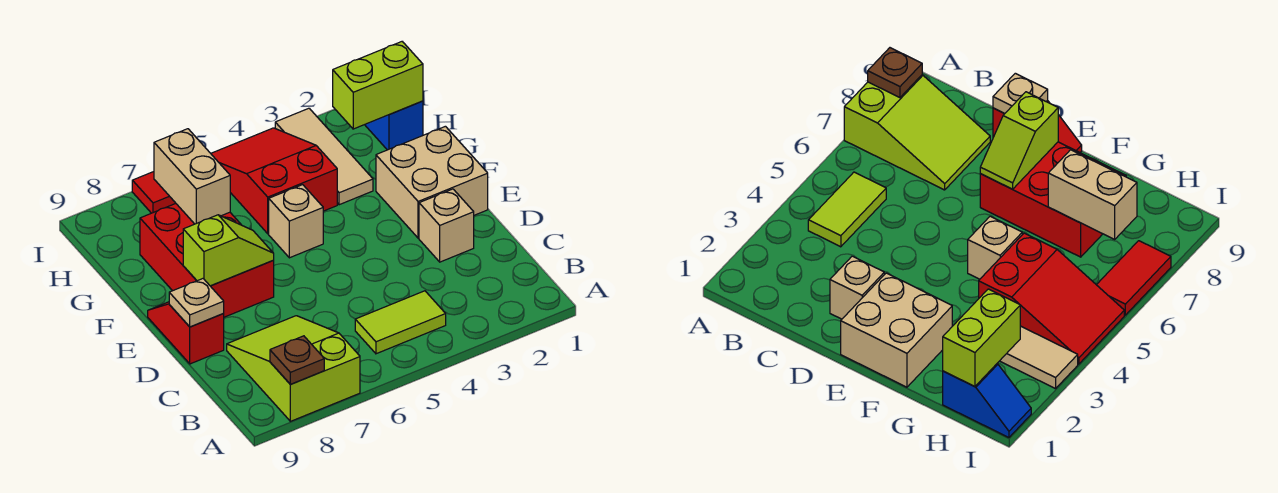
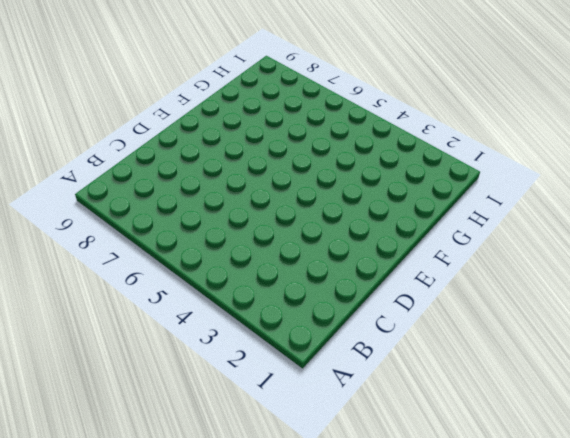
none -> lime 2x3 slope [227,316,360,421]
none -> lime 1x2 tile [355,291,446,354]
none -> tan 1x1 brick [419,189,474,262]

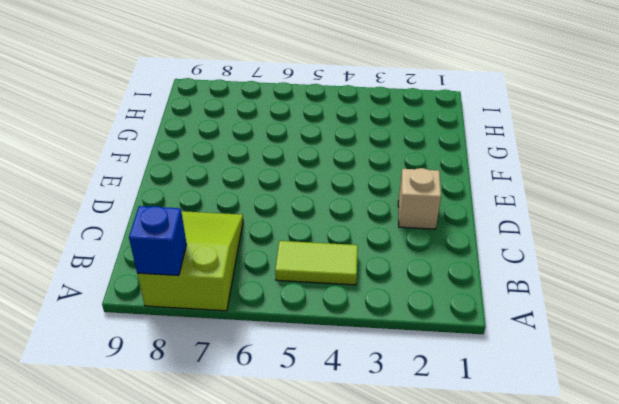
blue 1x1 brick [129,206,187,276] -> brown 1x1 plate [270,336,324,384]
none -> red 1x2 slope [148,302,224,364]
none -> tan 2x2 brick [376,126,488,238]
none -> red 2x3 brick [140,204,274,317]

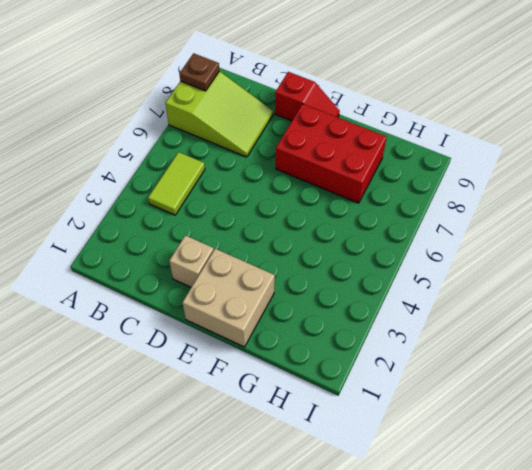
none -> tan 1x1 brick [269,185,323,258]
none -> tan 1x3 tile [275,108,373,205]
none -> red 2x3 slope [211,128,337,234]

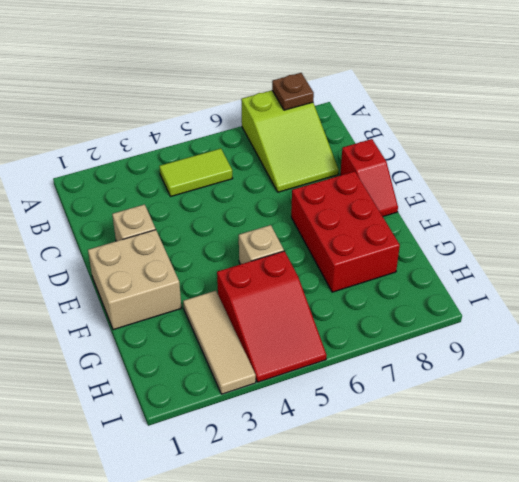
none -> blue 1x2 slope [365,101,423,150]
none -> red 1x2 tile [132,172,176,213]
none -> tan 1x1 plate [169,279,224,327]

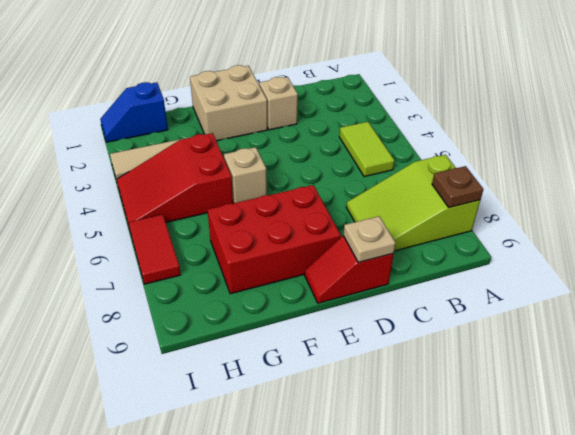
none -> lime 1x2 slope [183,215,274,286]
none -> tan 1x2 brick [154,129,230,224]
none -> lime 1x2 brick [333,42,423,129]

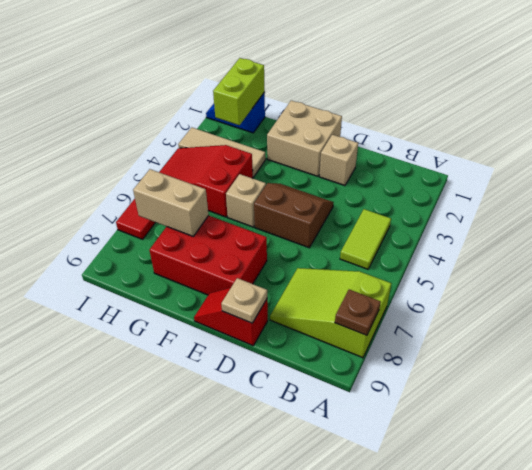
brown 2x2 slope [254,183,334,248] -> none
none -> lime 1x2 slope [183,215,274,286]

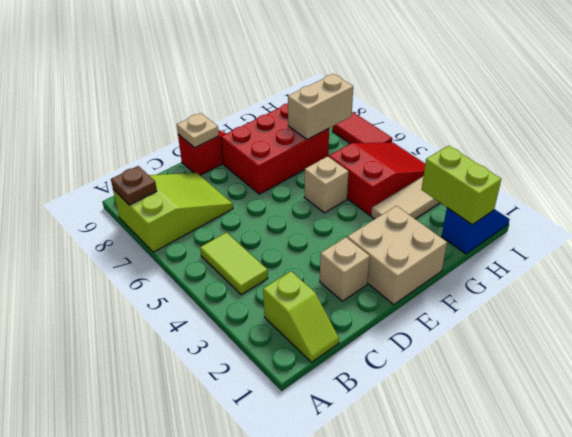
lime 1x2 slope [263,271,339,362] -> lime 1x2 slope moved to [183,215,274,286]

